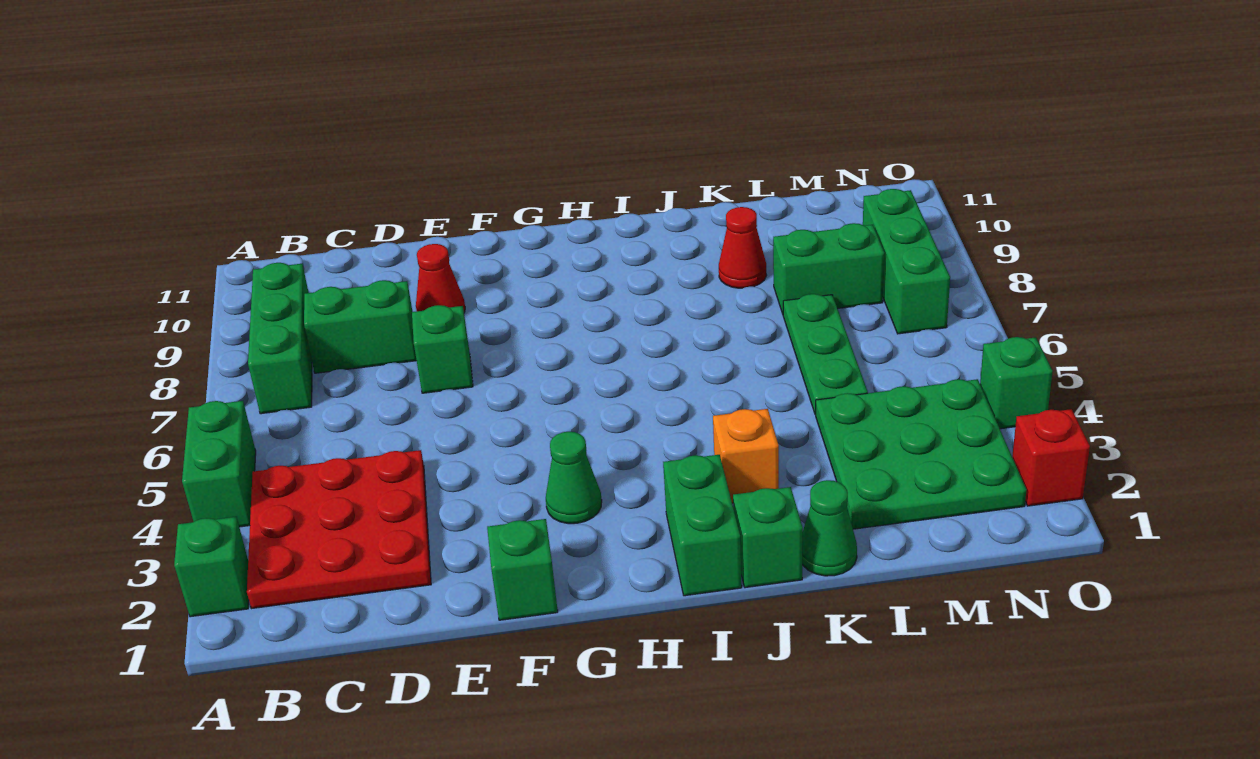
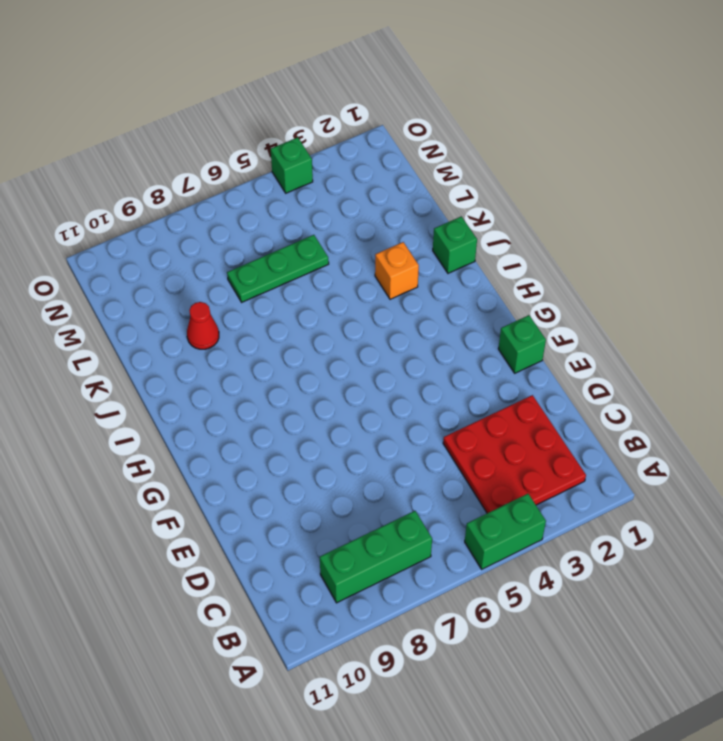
none -> green 1x1 brick [174,517,249,617]
none -> green 1x2 brick [304,280,417,373]
none -> green 1x1 brick [412,305,473,393]

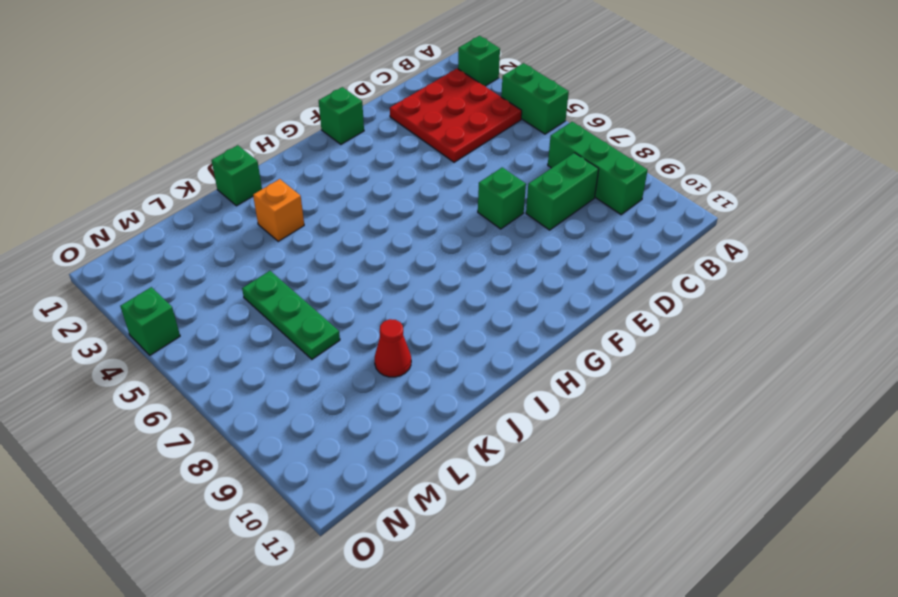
none -> red 1x1 cone [416,244,465,313]
none -> green 1x1 cone [546,432,602,524]
none -> green 1x2 brick [663,455,742,596]

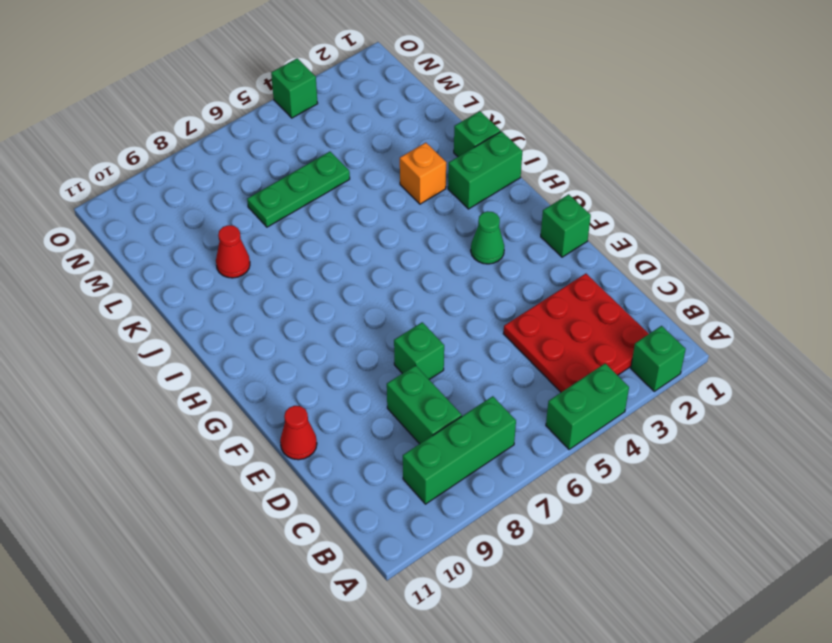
red 1x1 cone [280,406,317,460] -> red 1x1 cone moved to [416,244,465,313]
none -> green 1x1 cone [802,480,857,576]
none -> green 3x3 plate [816,379,1026,529]
none -> green 1x2 brick [773,223,884,314]

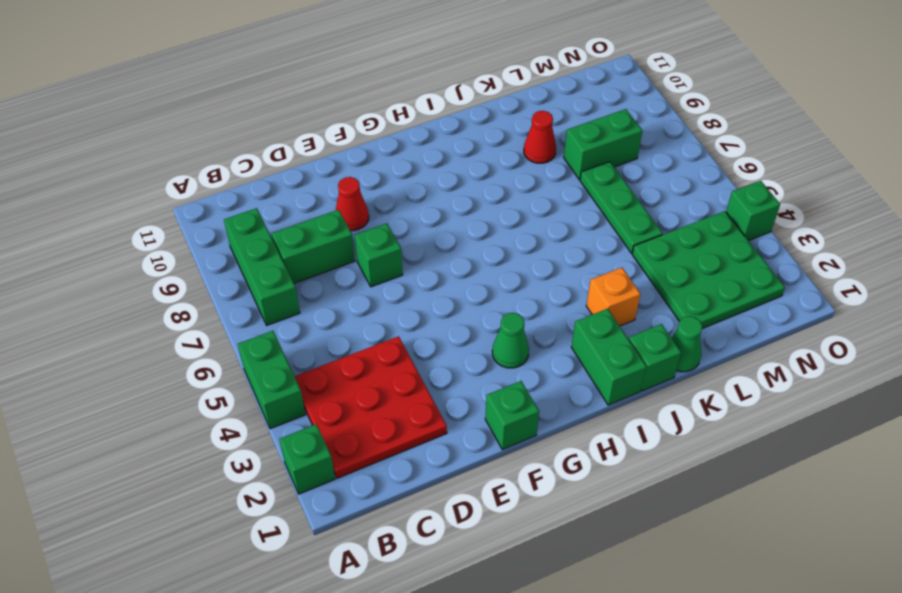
none -> green 1x3 brick [863,189,950,334]
none -> red 1x1 brick [1012,409,1090,506]

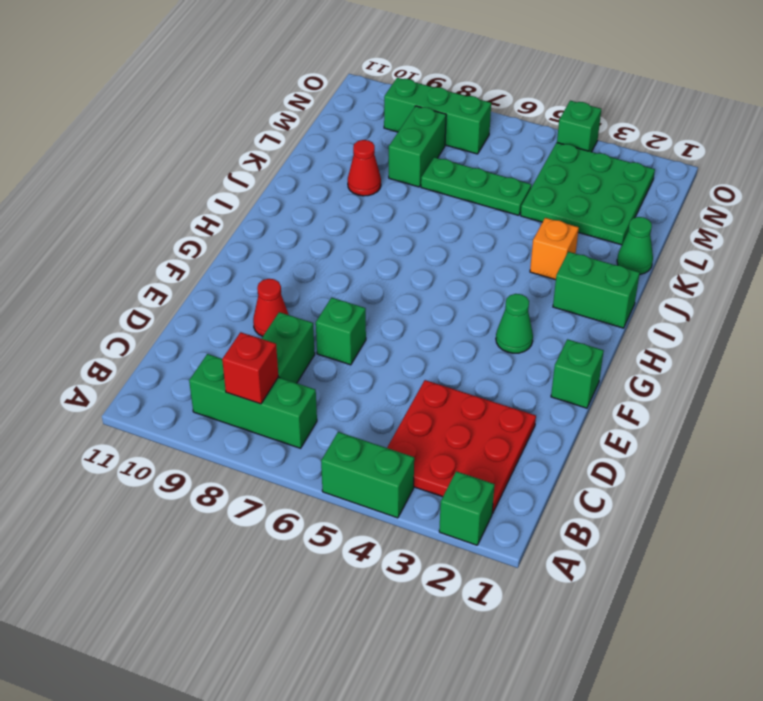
red 1x1 brick [222,332,278,404] -> red 1x1 brick moved to [1012,409,1090,506]
none -> green 1x1 brick [733,487,803,588]

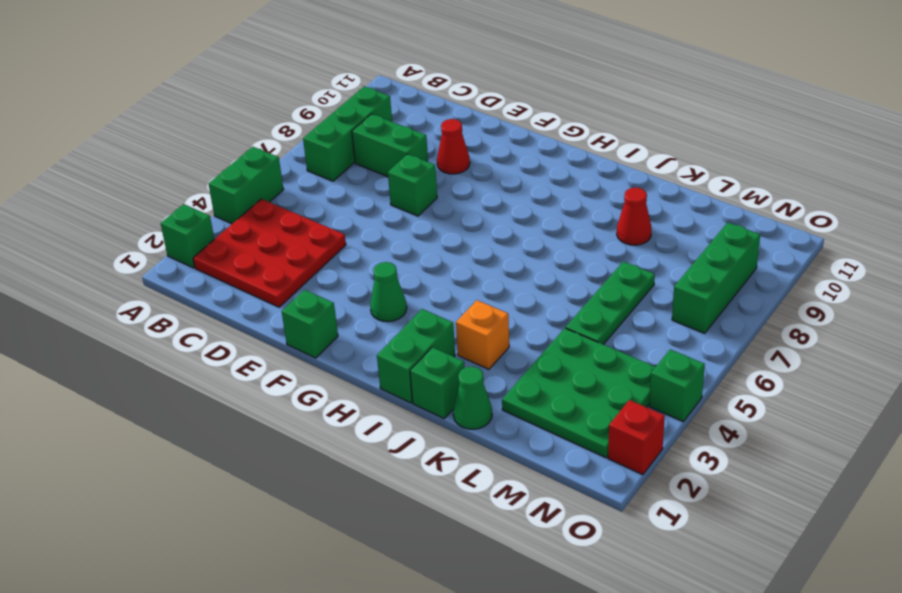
none -> green 1x2 brick [773,223,884,314]

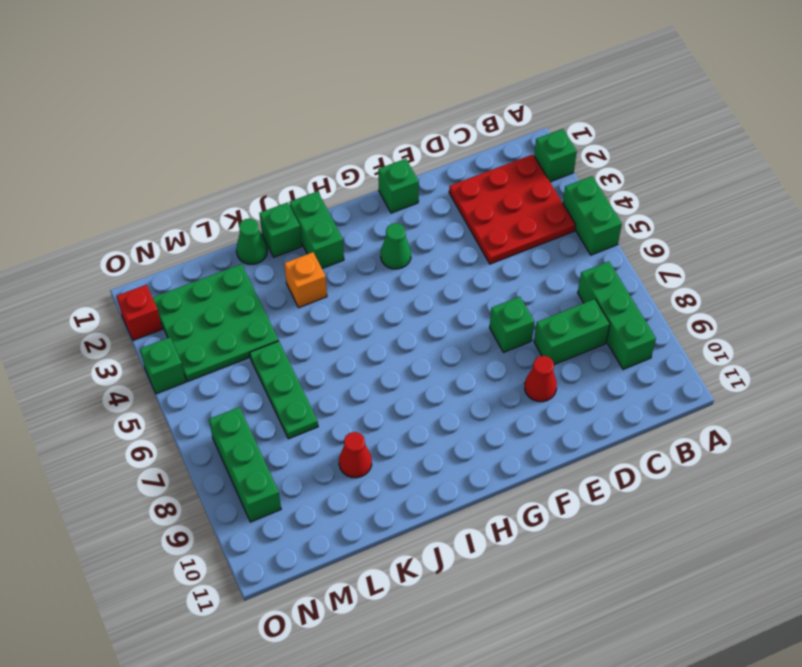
none -> green 1x2 brick [773,223,884,314]

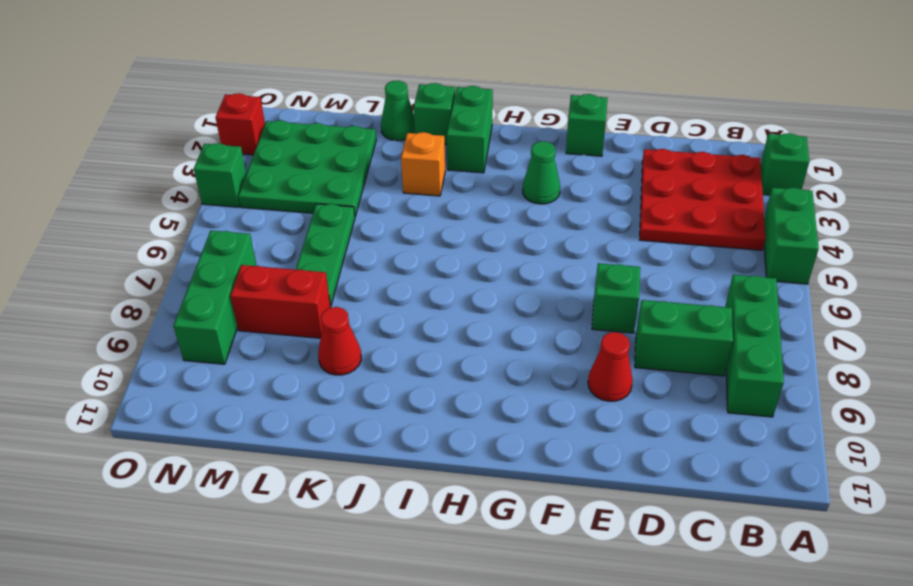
red 1x2 brick [230,265,331,338] -> green 1x2 brick [773,223,884,314]

